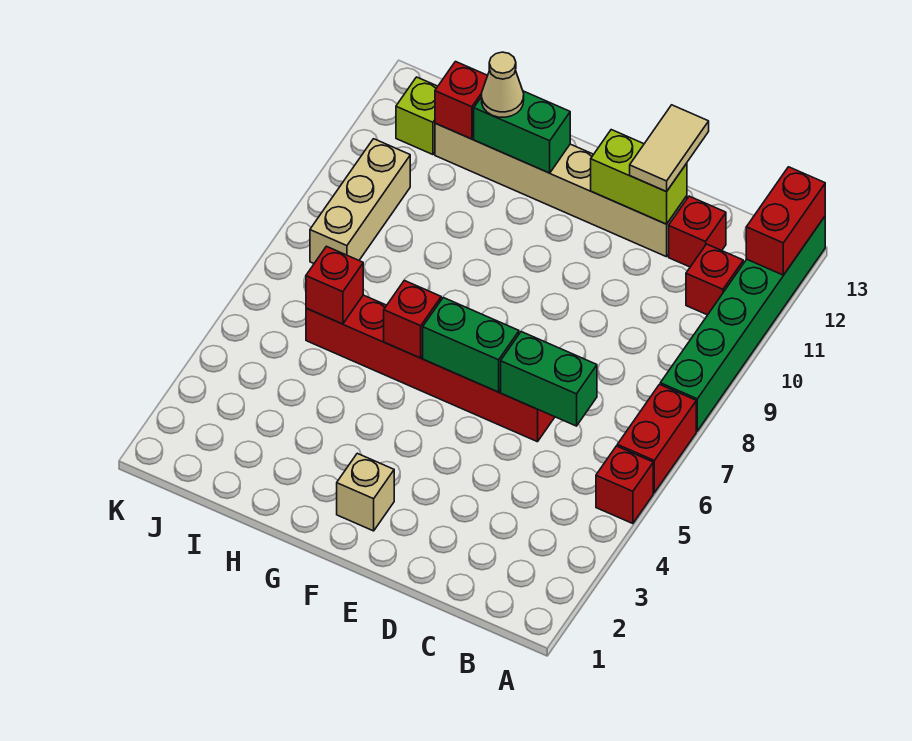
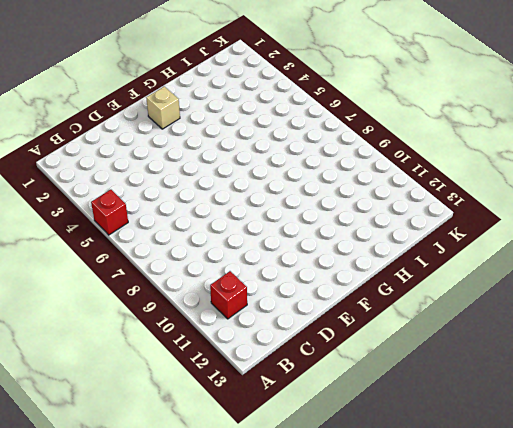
none -> red 1x2 brick [617,384,696,493]
none -> green 1x6 brick [660,217,825,431]
none -> red 1x1 brick [669,196,726,267]

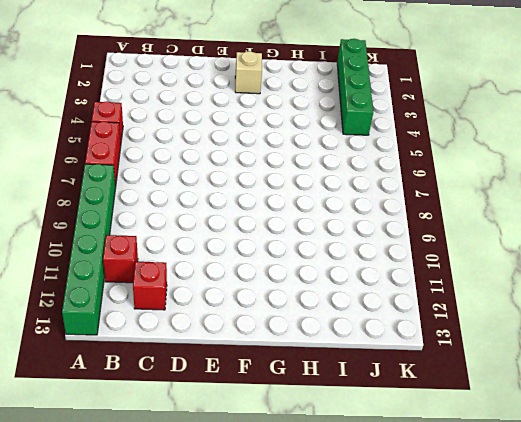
green 1x4 brick [337,39,373,135] -> none
none -> red 1x6 brick [306,295,555,442]
none -> tan 1x6 brick [435,123,687,257]
none -> tan 1x3 brick [310,139,410,263]

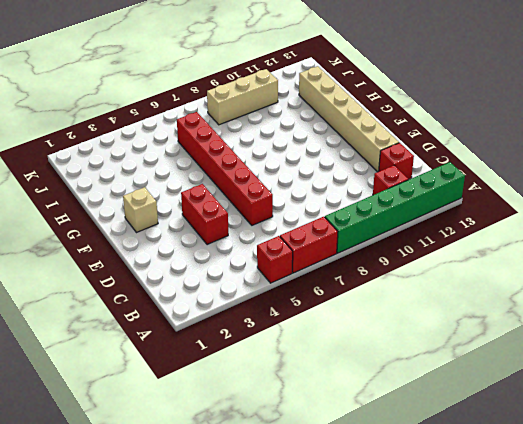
red 1x2 brick [181,184,228,245] -> red 1x2 brick turned to [746,167,825,275]
none -> lime 1x1 brick [396,77,438,155]
none -> green 1x2 brick [501,332,597,426]
none -> lime 1x2 brick [591,130,687,224]

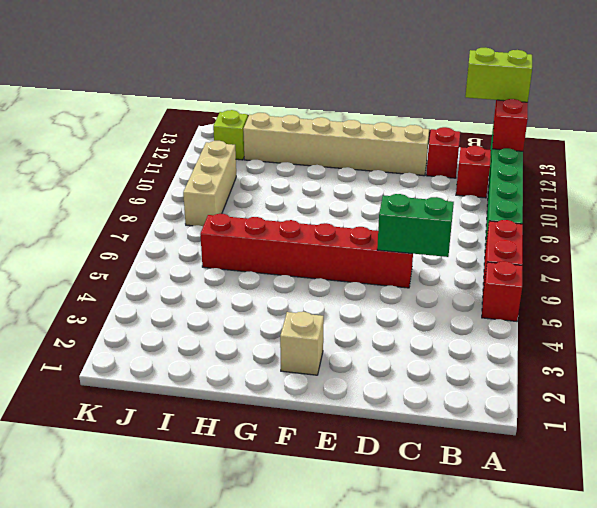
lime 1x2 brick [465,48,532,102] -> lime 1x2 brick moved to [591,130,687,224]
none -> green 1x2 brick [423,298,519,392]
none -> red 1x1 brick [384,280,441,358]
none -> green 1x2 brick [474,91,570,173]

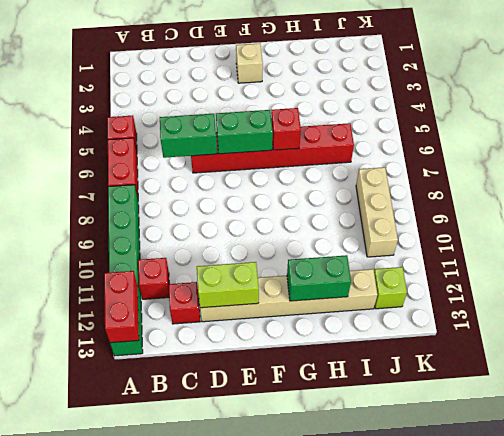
none -> red 1x1 brick [306,246,363,324]
none -> red 1x1 brick [435,62,488,139]
none -> tan 1x2 tile [630,105,709,192]

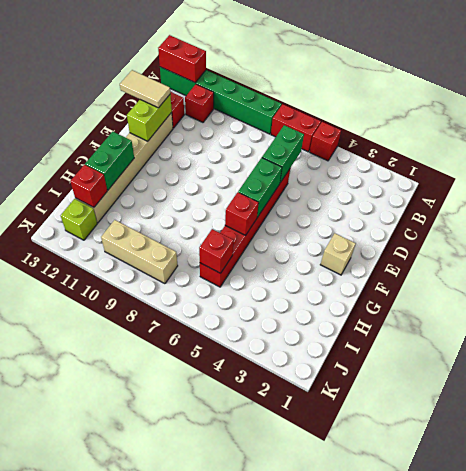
none -> tan 1x1 cone [482,52,524,117]

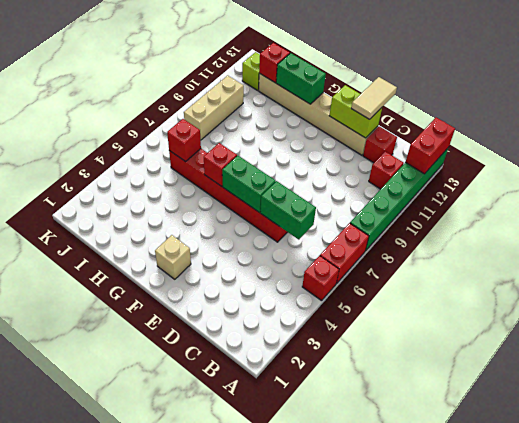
none -> tan 1x1 cone [482,52,524,117]

